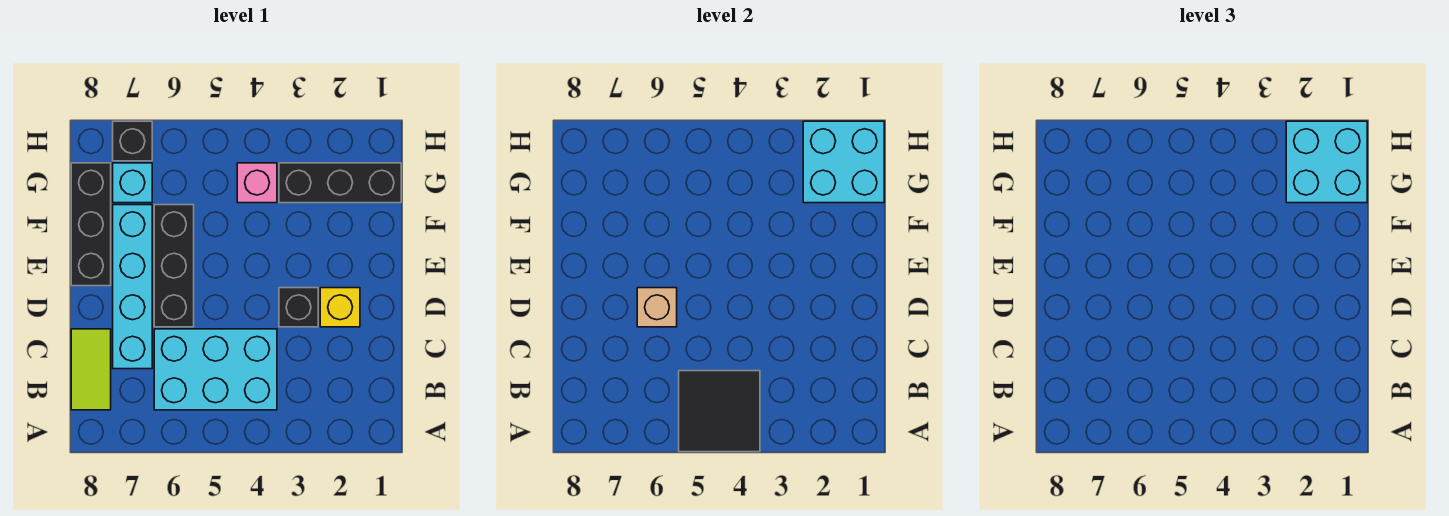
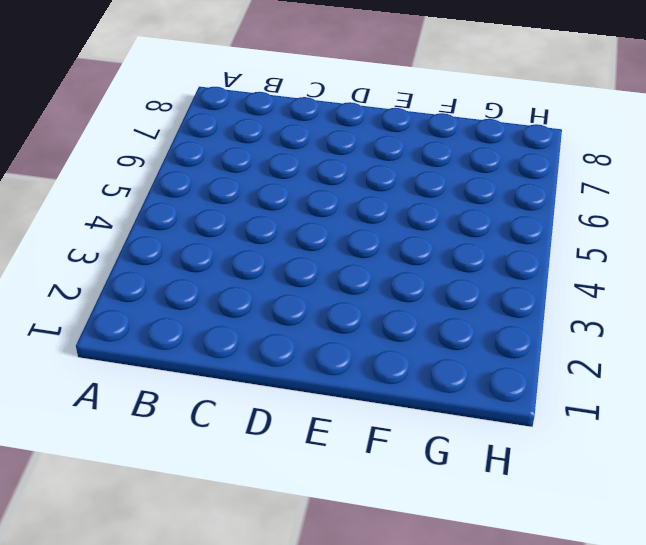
none -> cyan 2x3 brick [154,329,277,410]
none -> lime 1x2 tile [71,329,111,410]
none -> cyan 1x4 brick [113,205,152,369]

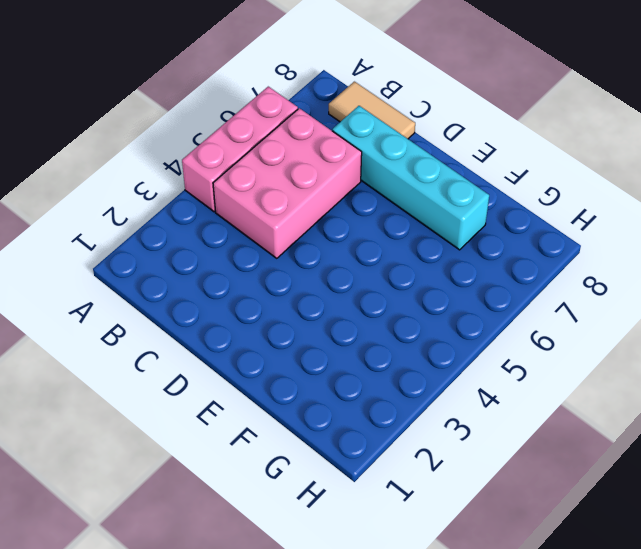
pink 1x3 brick [182,87,298,212] -> none
pink 2x3 brick [213,108,362,258] -> cyan 2x3 brick [154,329,277,410]
tan 1x2 tile [329,82,415,139] -> lime 1x2 tile [71,329,111,410]
none -> yellow 1x1 brick [320,288,360,327]
none -> black 1x1 brick [279,288,318,327]
none -> black 1x3 brick [154,205,194,327]

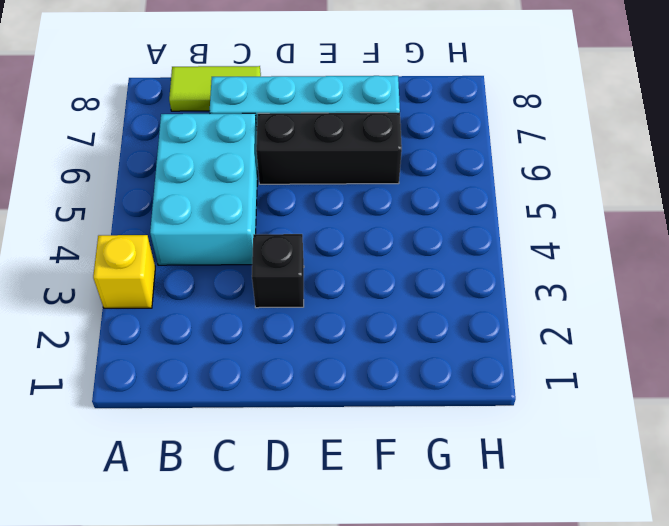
yellow 1x1 brick [93,235,155,308] -> yellow 1x1 brick moved to [320,288,360,327]
none -> black 1x3 brick [71,163,111,286]
none -> black 1x3 brick [279,163,401,203]
none -> pink 1x1 brick [237,163,277,203]

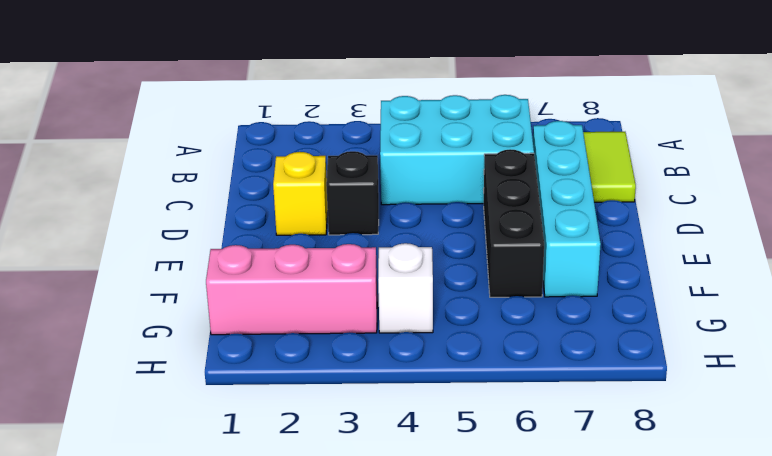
pink 1x3 brick [206,244,377,335] -> black 1x3 brick [279,163,401,203]
white 1x1 brick [378,243,433,333] -> pink 1x1 brick [237,163,277,203]
none -> black 1x3 brick [71,163,111,286]
none -> cyan 1x1 brick [113,163,152,203]
none -> black 1x1 brick [113,121,152,161]

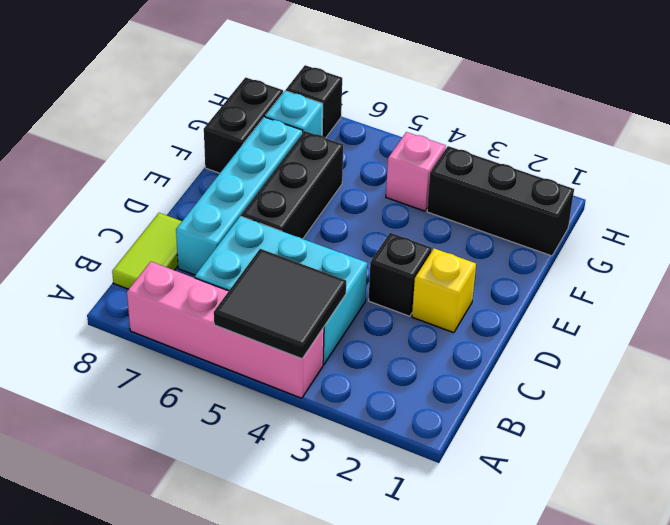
pink 1x4 brick [127,262,324,398] -> none
black 1x2 brick [204,77,283,173] -> black 1x3 brick [71,163,111,286]
none -> tan 1x1 brick [637,288,677,327]
none -> cyan 2x2 brick [803,121,884,203]
none -> cyan 2x2 brick [1286,121,1367,203]

